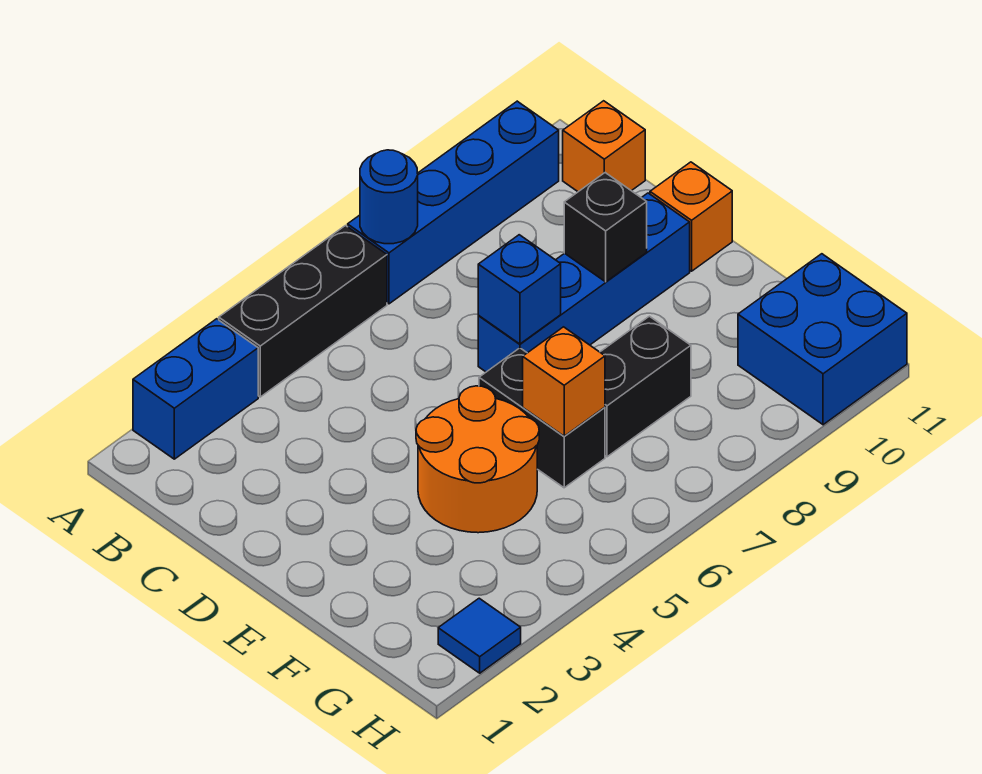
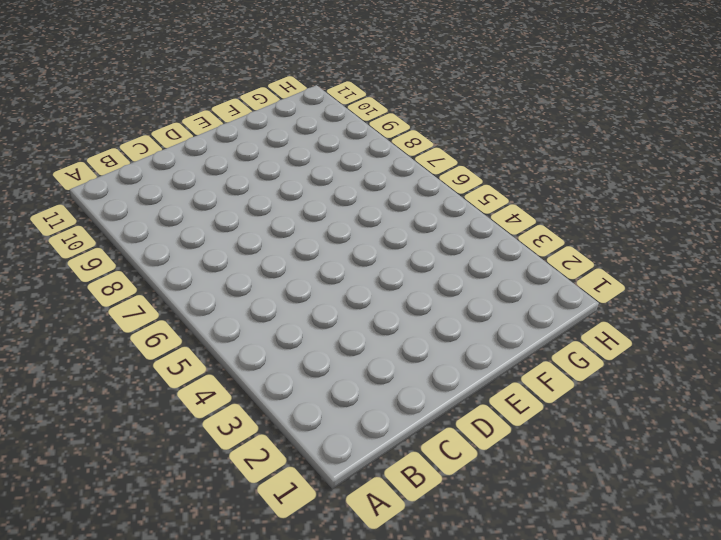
none -> blue 1x2 brick [133,319,258,459]
none -> black 1x3 brick [219,226,387,397]
none -> blue 1x4 brick [348,101,559,304]

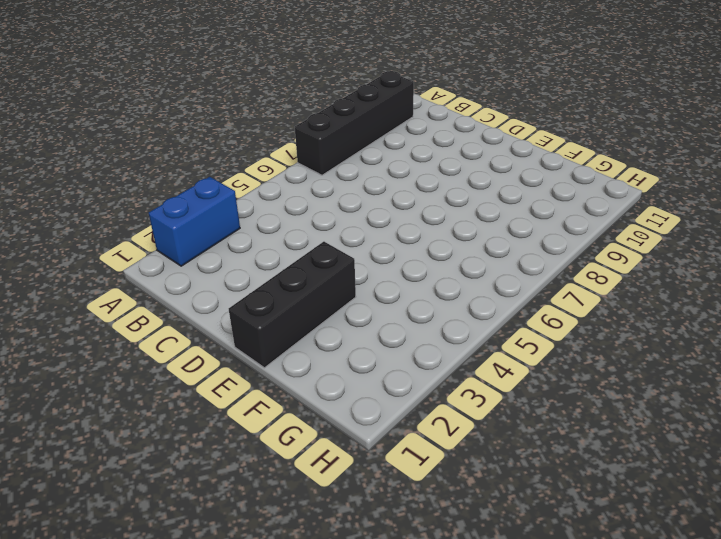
black 1x4 brick [295,71,414,175] -> blue 1x4 brick [348,101,559,304]
black 1x3 brick [229,242,356,368] -> black 1x3 brick moved to [219,226,387,397]
none -> orange 1x1 brick [563,101,645,192]
none -> blue 1x4 brick [478,193,690,372]
none -> orange 1x1 brick [650,162,732,271]

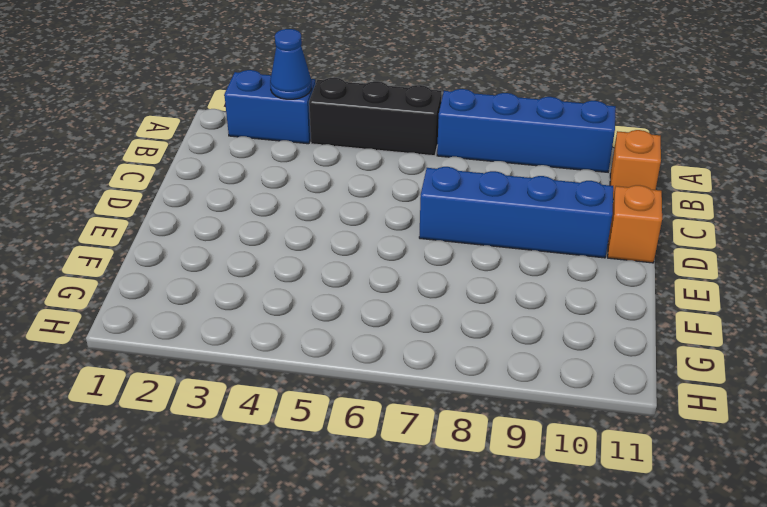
blue 1x1 cone [270,29,311,99] -> none
none -> orange 2x2 round brick [416,386,539,533]
none -> black 1x2 brick [479,348,605,488]
none -> black 1x2 brick [600,316,691,457]

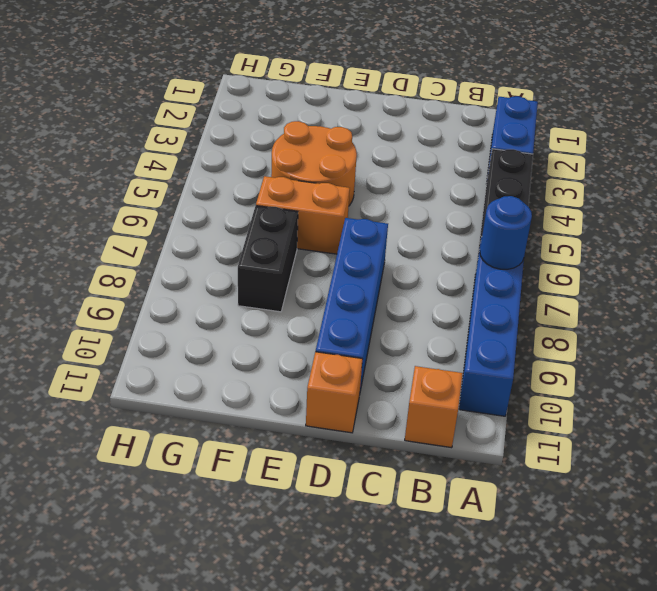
orange 1x2 brick [256,176,350,254] -> black 1x2 brick [479,348,605,488]
none -> blue 2x2 brick [738,254,907,425]
none -> blue 1x1 tile [438,598,521,673]
none -> blue 1x1 brick [478,235,561,344]

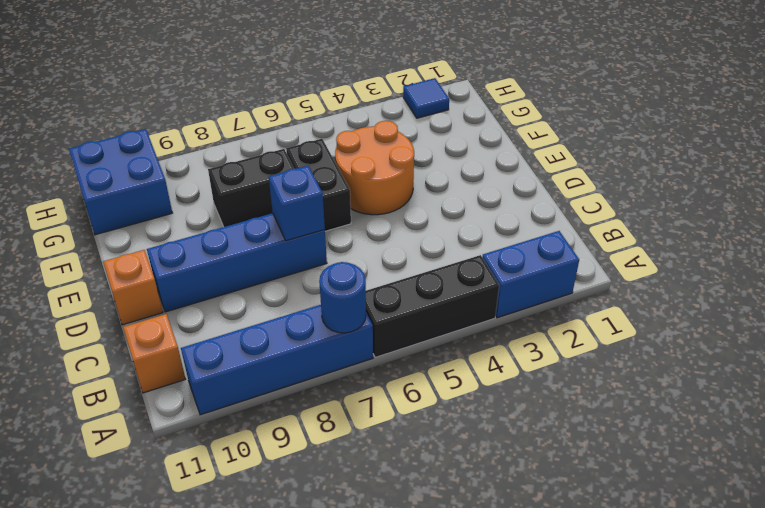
none -> black 1x1 brick [564,173,647,282]
none -> orange 1x1 brick [523,327,605,436]

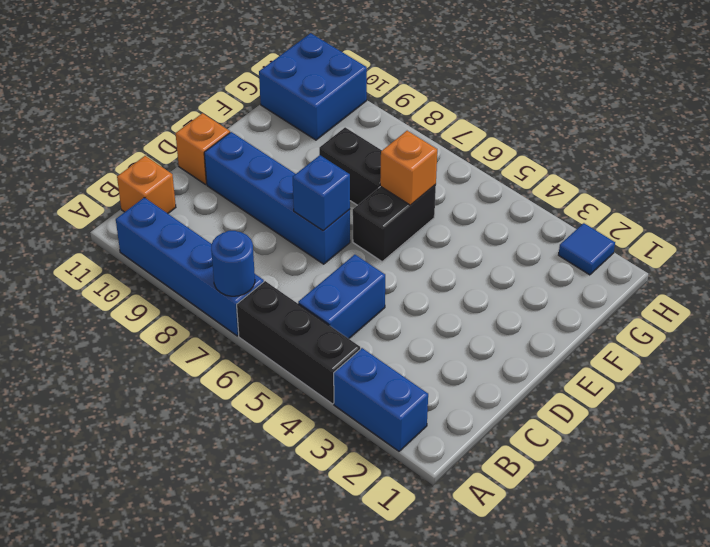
blue 1x2 brick [298,255,385,339] -> none
none -> orange 2x2 round brick [416,386,539,533]
none -> black 1x1 brick [564,173,647,282]

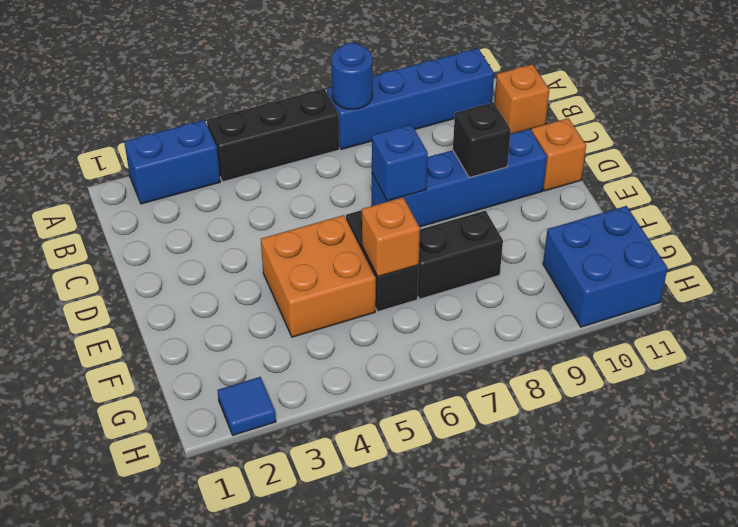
orange 2x2 brick [261,215,376,337] -> orange 2x2 round brick [416,386,539,533]

